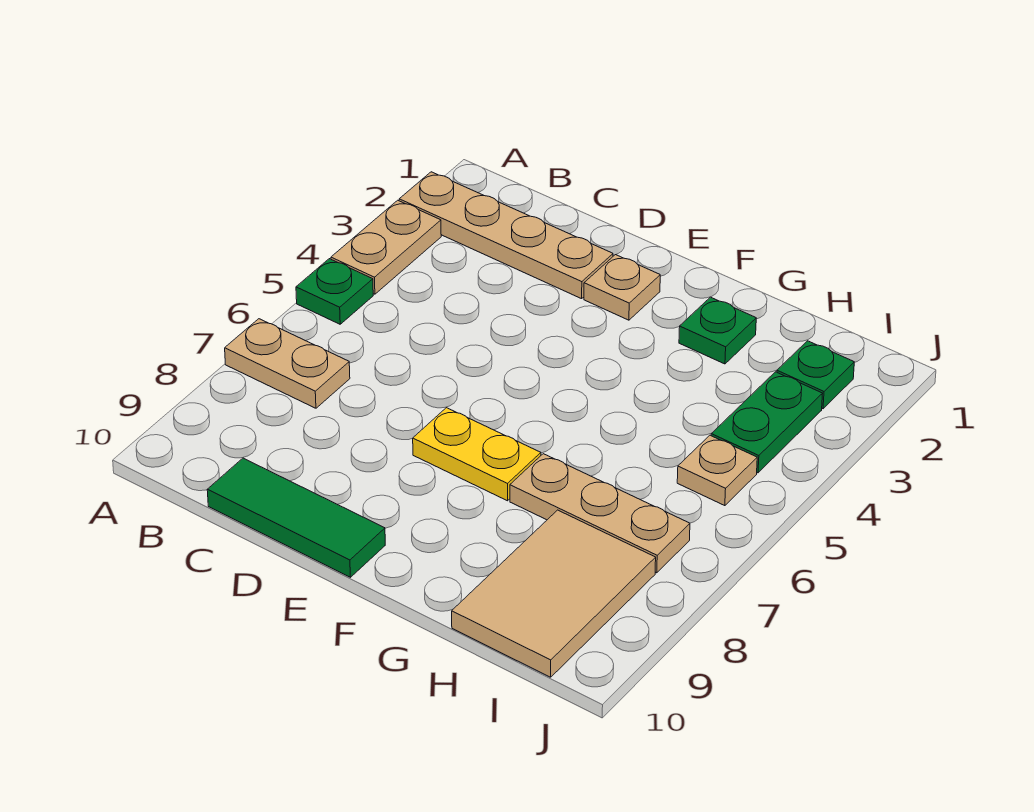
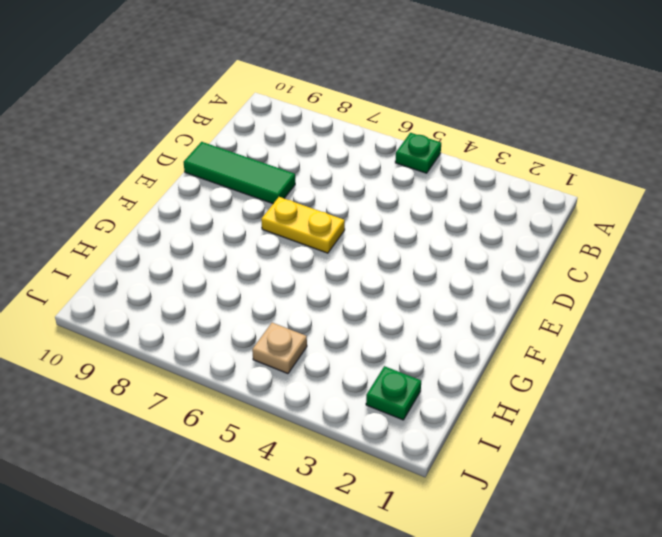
green 1x3 tile [184,142,295,204] -> green 1x3 tile turned to [207,458,385,577]
yellow 1x2 plate [261,197,345,253] -> yellow 1x2 plate turned to [413,408,541,501]
none -> tan 1x4 plate [399,172,613,299]
none -> tan 1x2 plate [331,200,441,294]
none -> tan 1x2 plate [225,319,350,408]

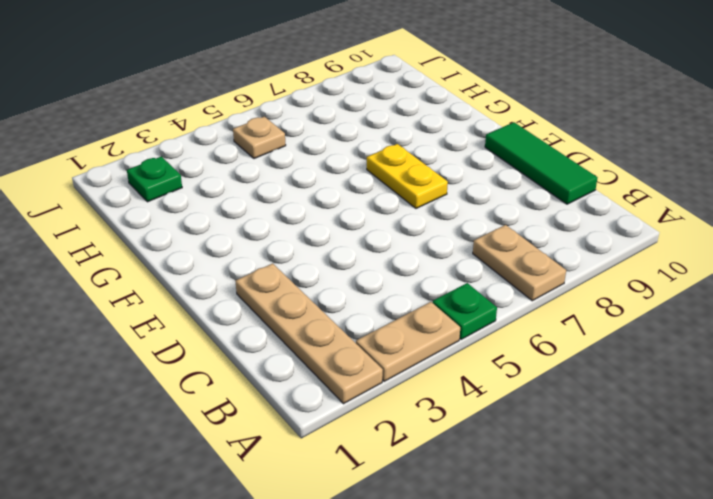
none -> tan 1x1 plate [584,255,660,320]
none -> green 1x1 plate [679,297,756,364]
none -> tan 1x3 plate [510,454,690,573]

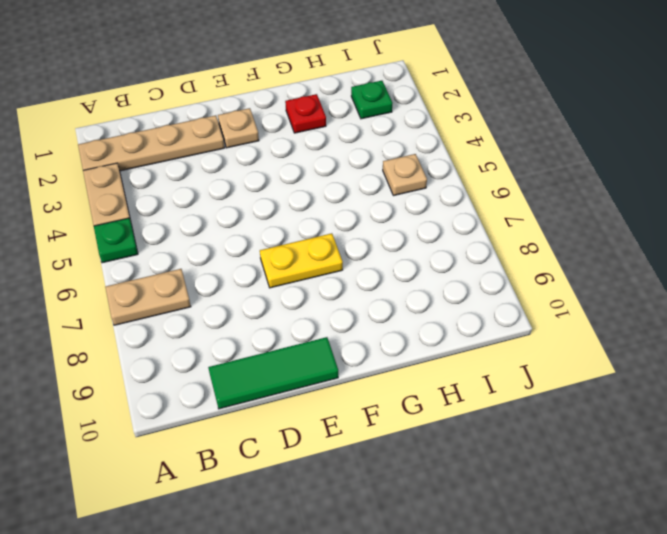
red 1x1 plate [285,94,326,133] -> green 1x1 plate [679,297,756,364]
none -> tan 1x3 plate [510,454,690,573]
none -> tan 2x3 tile [452,510,656,677]
none -> green 1x2 plate [711,372,823,473]

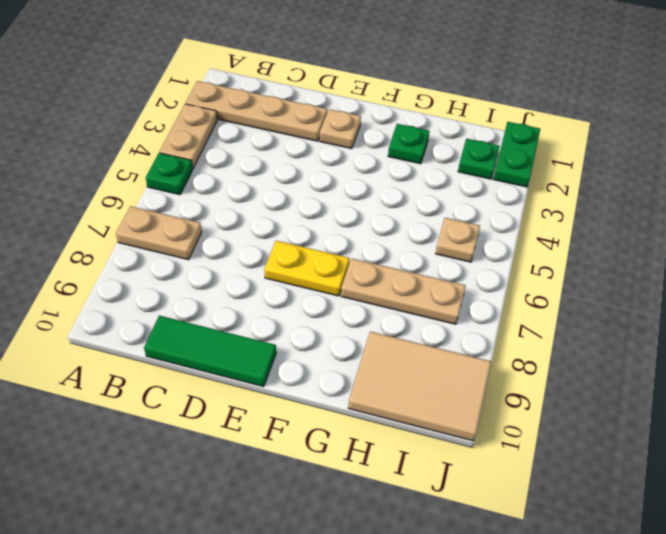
tan 2x3 tile [348,332,491,441] -> tan 2x3 tile turned to [452,510,656,677]
green 1x2 plate [494,122,540,187] -> green 1x2 plate moved to [711,372,823,473]

